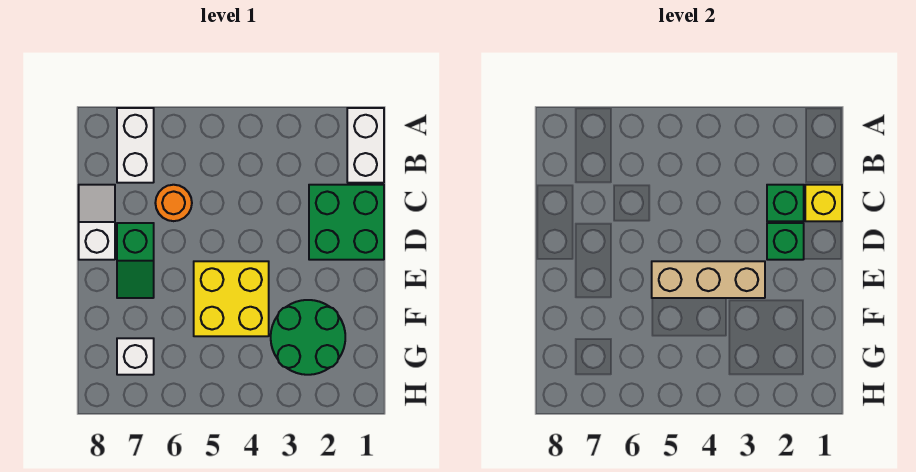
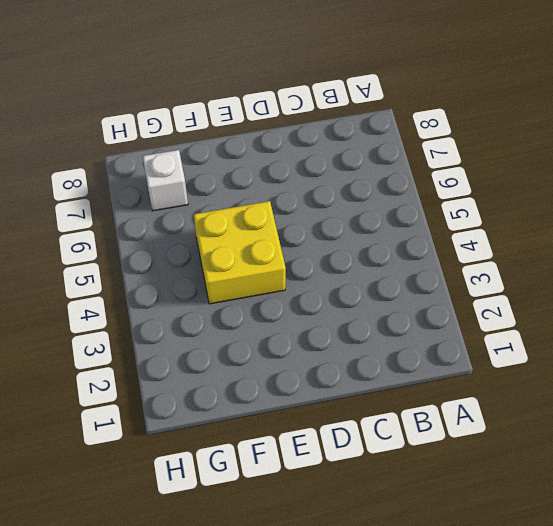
none -> white 1x2 brick [347,108,384,183]
none -> white 1x2 brick [117,108,154,183]
none -> green 2x2 brick [309,185,384,260]

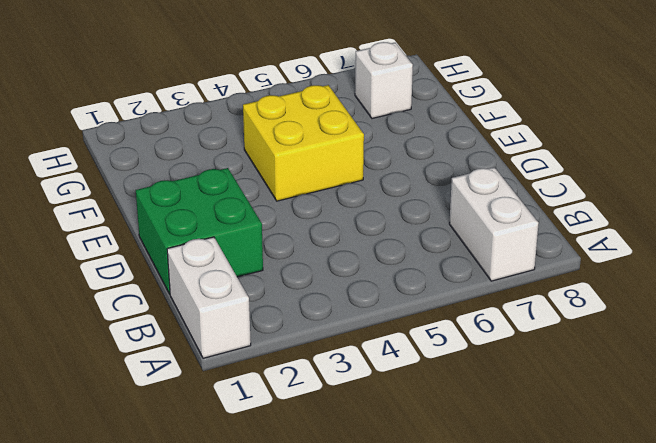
none -> orange 1x1 round brick [155,185,192,221]
none -> white 1x2 slope [79,185,115,260]
none -> green 1x2 slope [117,223,154,298]

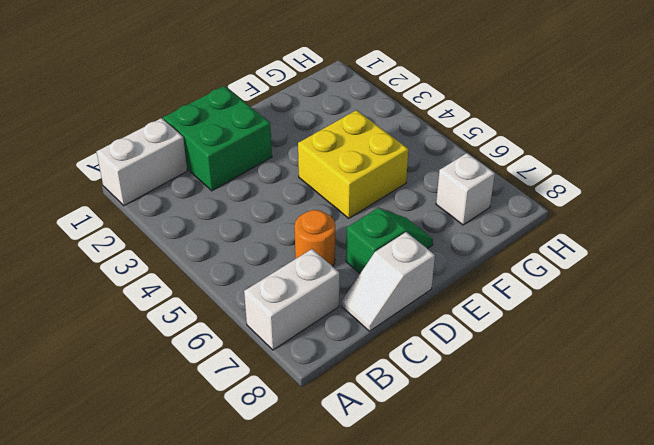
none -> green 2x2 round brick [271,300,345,375]
none -> yellow 1x1 brick [805,185,842,221]
none -> green 1x1 brick [767,185,804,221]

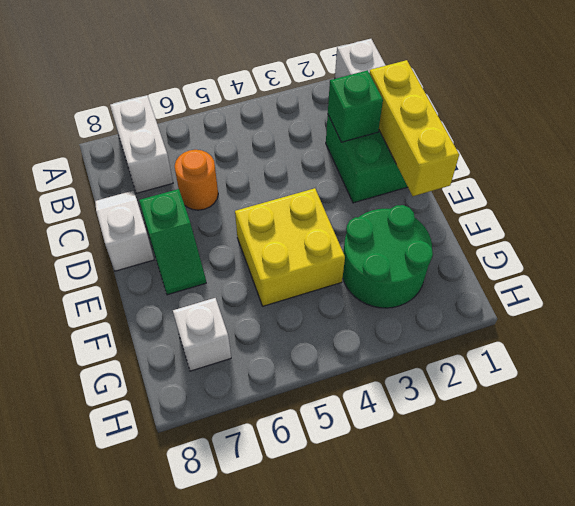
yellow 1x3 brick [369,60,459,196] -> yellow 1x1 brick [805,185,842,221]
none -> green 1x1 brick [767,223,804,260]
none -> tan 1x3 brick [652,261,765,298]

